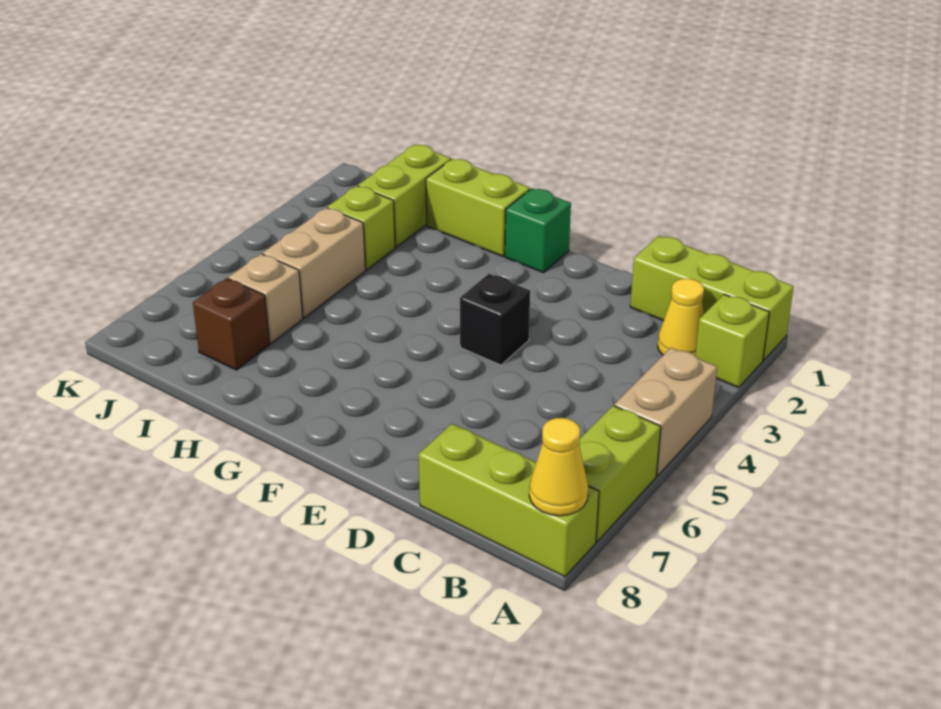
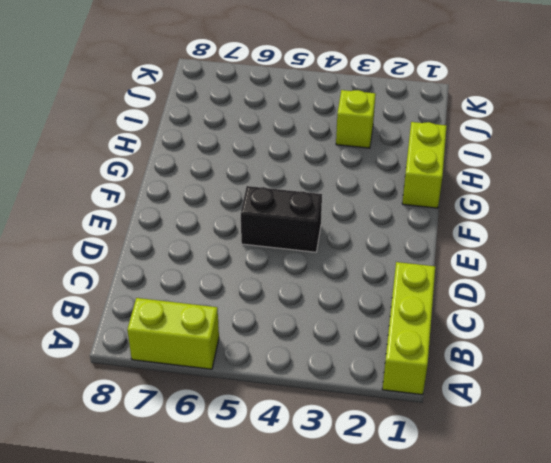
black 1x2 brick [241,186,322,252] -> black 1x1 brick [460,274,530,365]
none -> lime 1x1 brick [695,294,769,388]
none -> tan 1x2 brick [614,348,717,476]
none -> lime 1x3 brick [419,424,599,577]

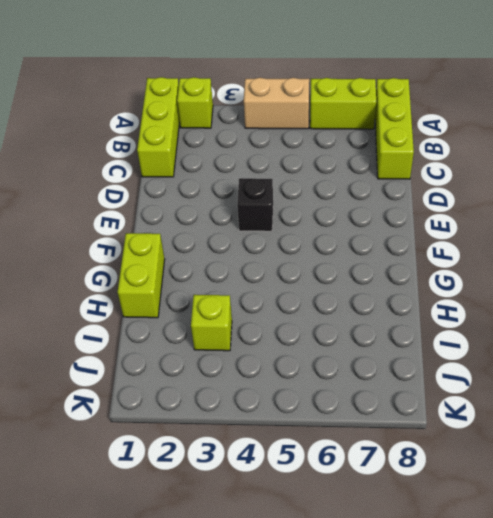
none -> yellow 1x1 cone [658,279,704,355]
none -> green 1x1 brick [505,188,571,273]
none -> lime 1x2 brick [358,145,451,247]

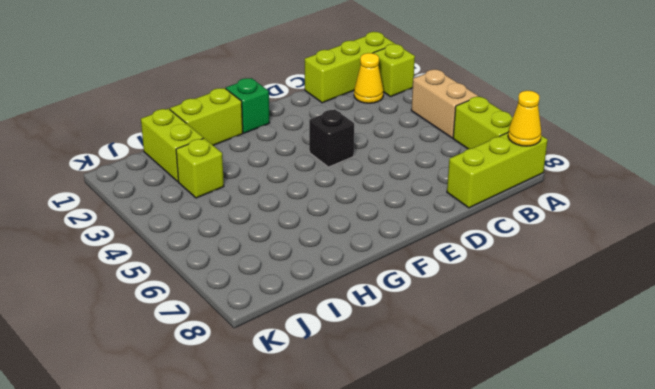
none -> tan 1x2 brick [263,208,365,318]
none -> tan 1x1 brick [228,254,303,344]
none -> brown 1x1 brick [193,278,269,370]

